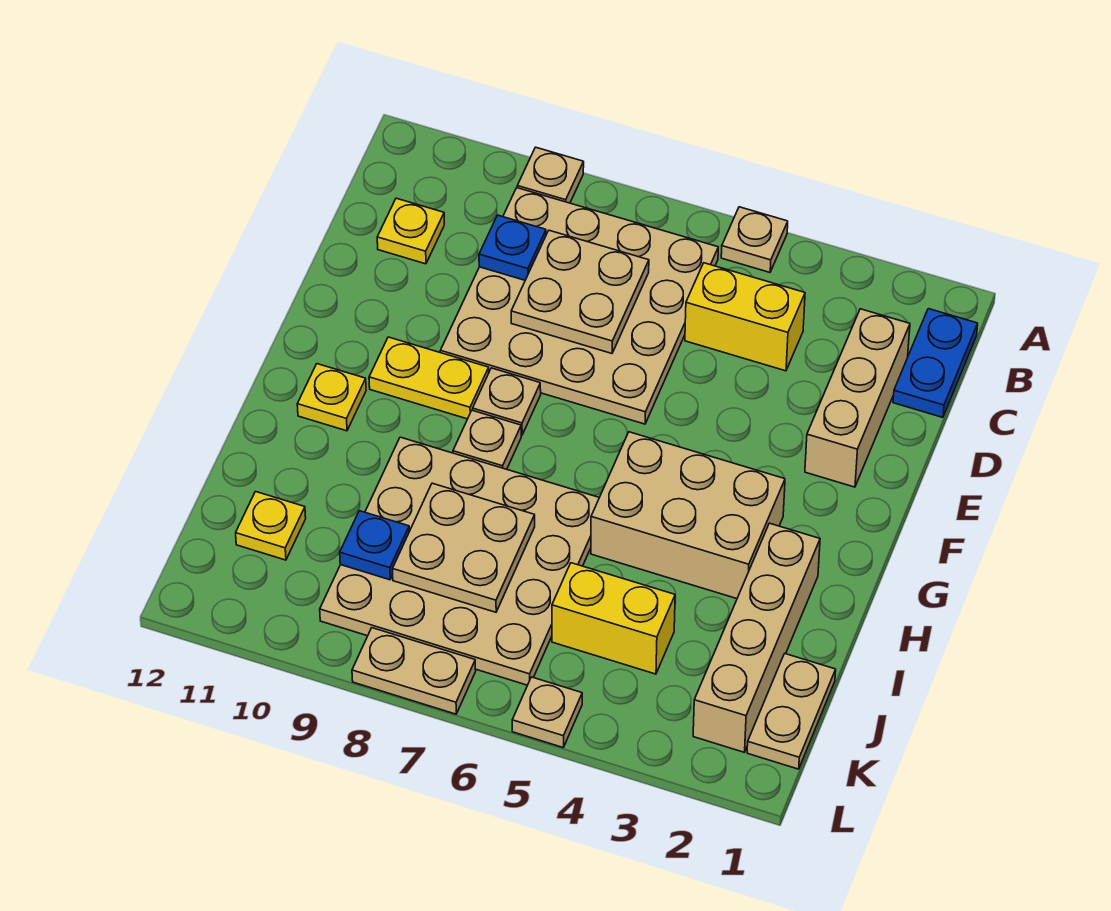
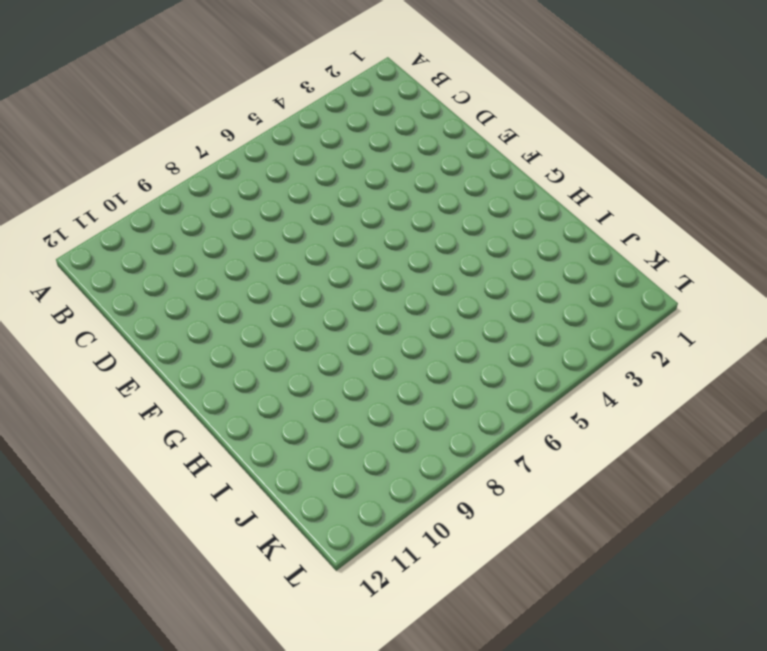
none -> tan 1x1 plate [721,207,788,272]
none -> tan 1x1 plate [517,147,584,203]
none -> blue 1x2 plate [893,309,978,417]

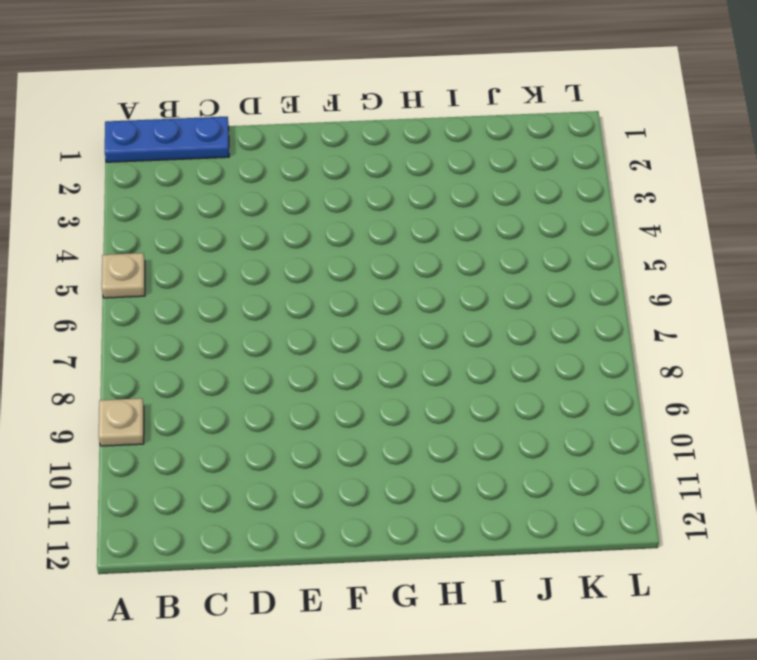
blue 1x3 plate [105,117,229,162] -> blue 1x2 plate [893,309,978,417]
none -> tan 4x4 plate [440,188,718,424]
none -> tan 1x3 brick [805,309,910,487]
none -> yellow 1x2 brick [685,263,805,371]

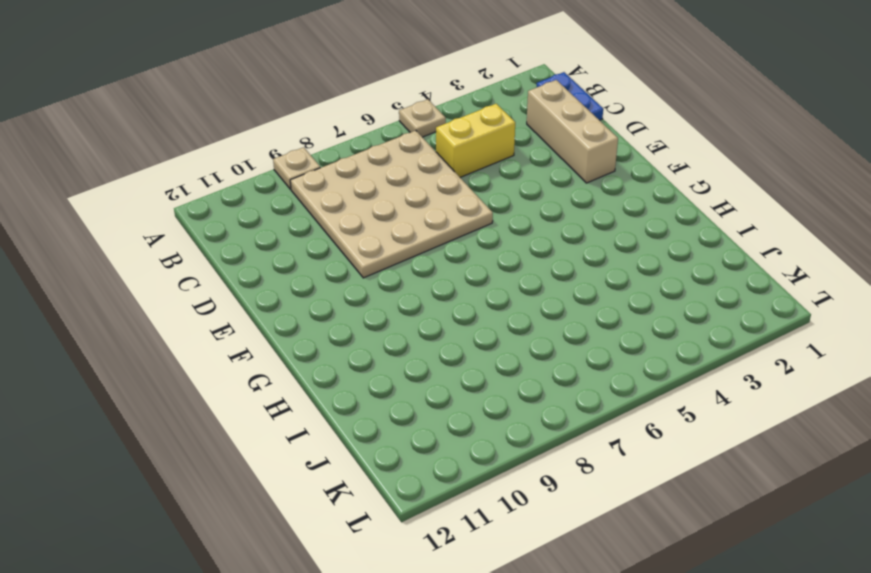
none -> yellow 1x1 plate [377,198,444,264]
none -> tan 1x1 plate [473,368,541,435]
none -> yellow 1x2 plate [369,337,489,419]

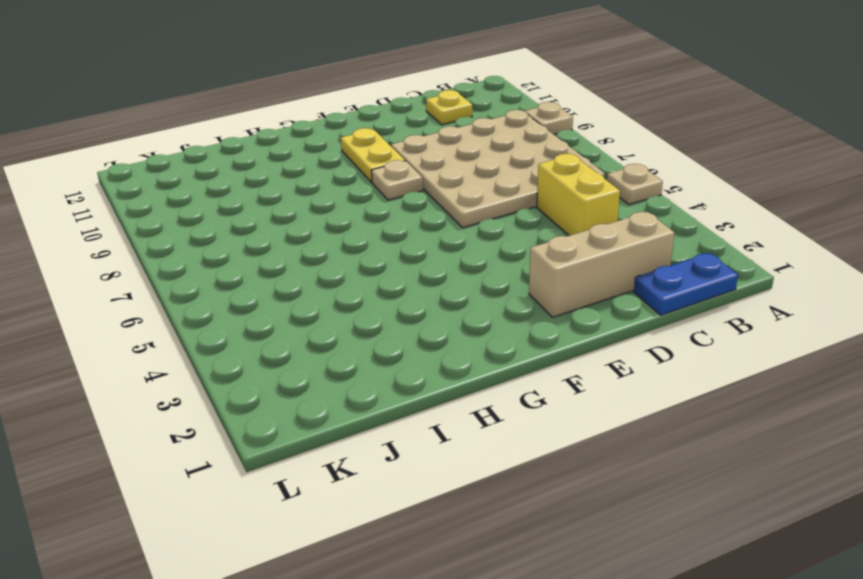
none -> tan 2x3 brick [591,432,785,599]
none -> tan 1x1 plate [453,410,521,469]
none -> yellow 1x1 plate [297,364,366,431]

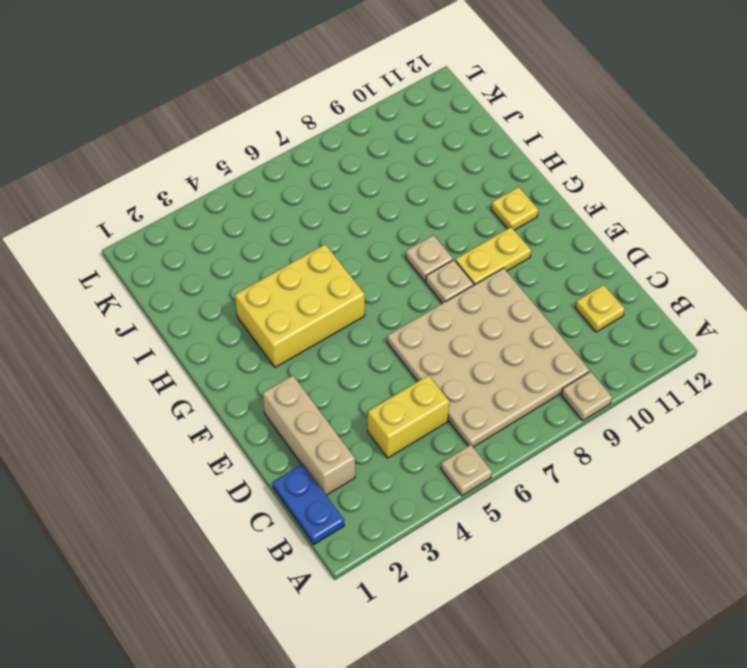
yellow 2x3 brick [235,244,365,367] -> tan 2x3 brick [591,432,785,599]
none -> tan 1x4 brick [693,523,820,752]
none -> tan 4x4 plate [320,437,599,685]
none -> tan 1x2 plate [747,654,836,769]

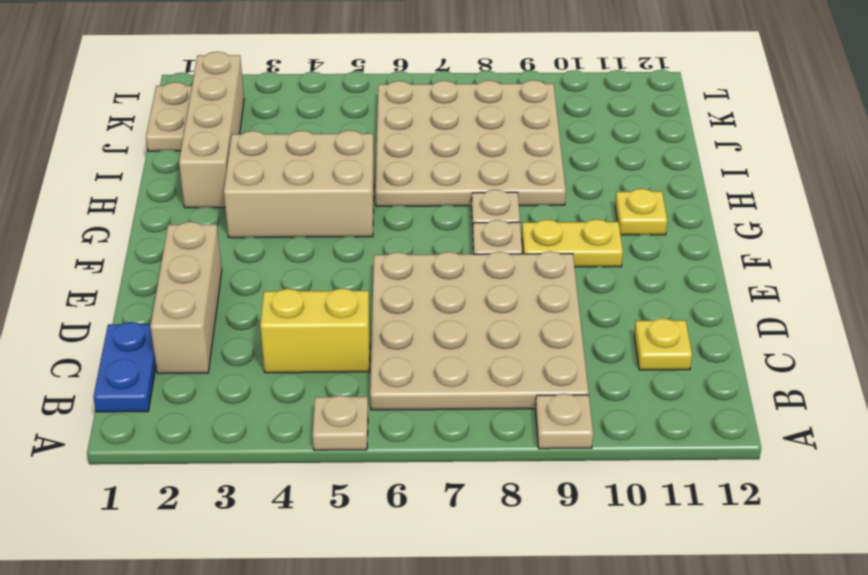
none -> yellow 1x2 brick [552,563,675,674]
none -> yellow 1x1 plate [236,492,306,560]
none -> tan 1x1 plate [512,677,582,747]

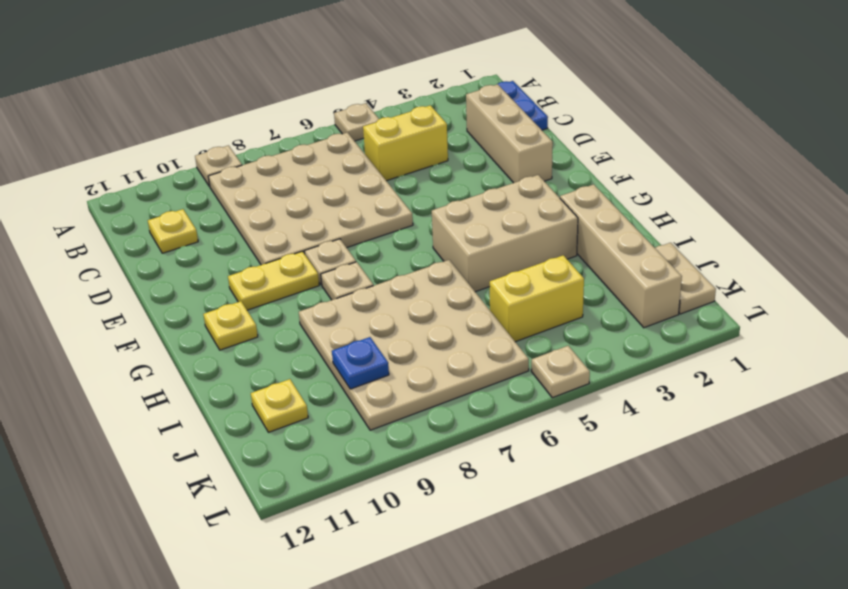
none -> tan 1x2 plate [352,628,476,714]
none -> tan 2x2 plate [511,230,649,353]
none -> blue 1x1 plate [479,215,546,280]

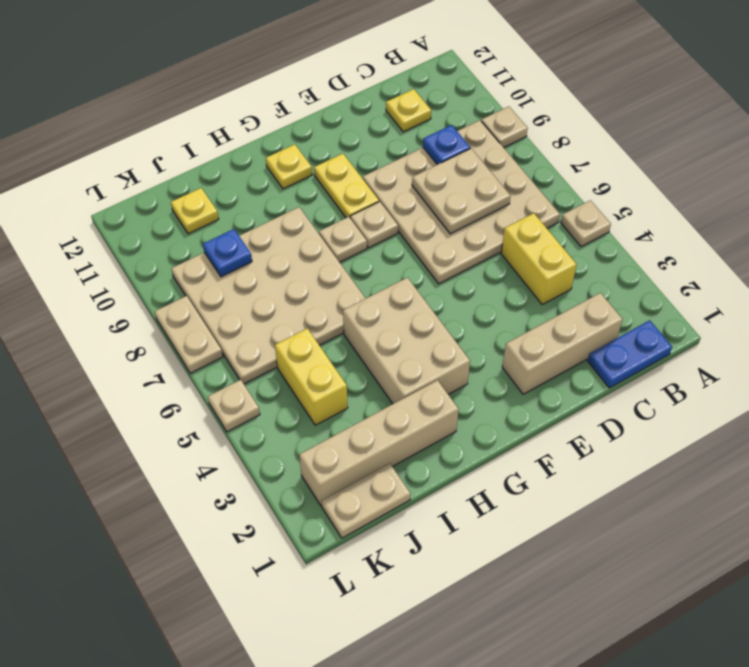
none -> tan 2x2 plate [393,483,535,612]

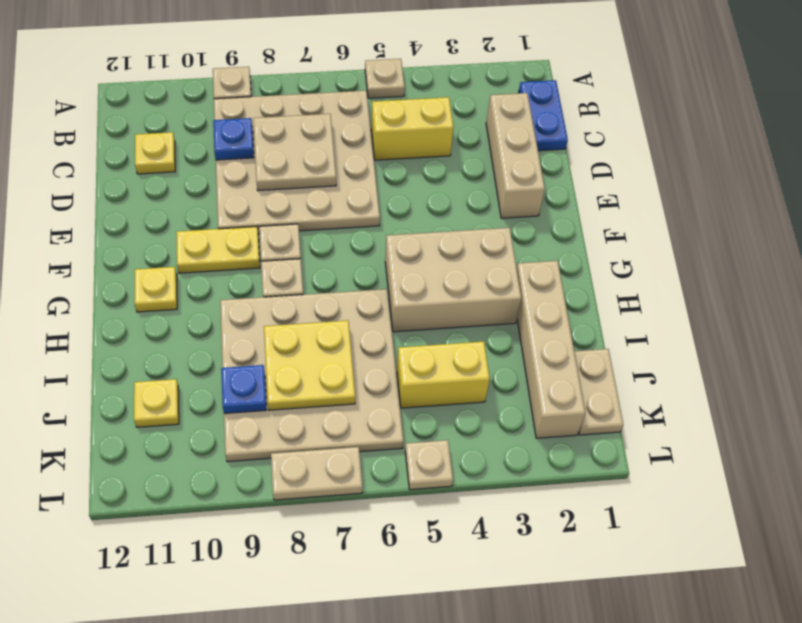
yellow 2x2 plate [264,320,355,410] -> tan 2x2 plate [393,483,535,612]

